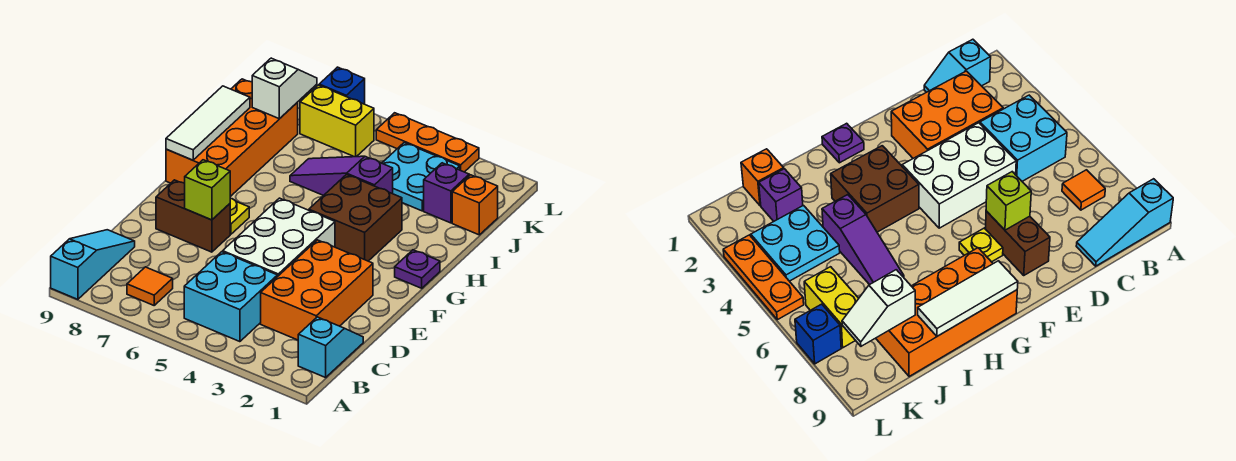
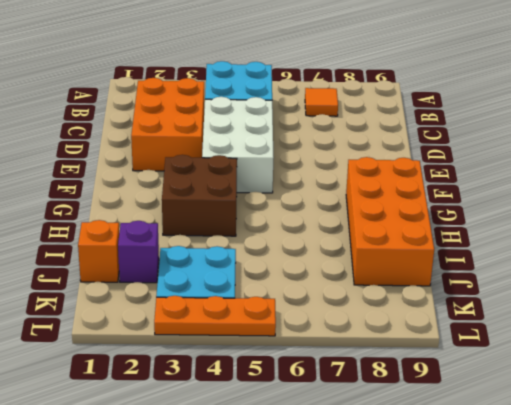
none -> cyan 1x3 slope [51,230,135,299]
none -> cyan 1x2 slope [298,317,363,377]
none -> brown 1x2 brick [156,180,230,252]

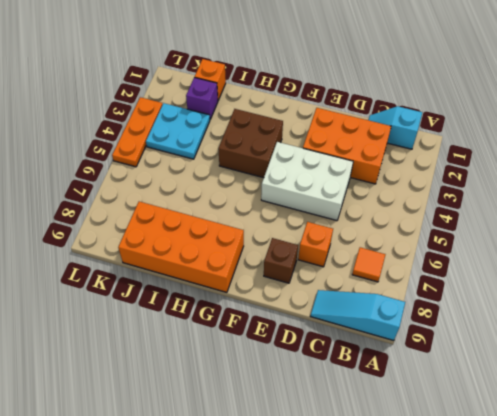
orange 1x1 brick [298,222,333,267] -> none
brown 1x1 brick [264,238,298,283] -> brown 1x2 brick [156,180,230,252]
none -> cyan 2x2 brick [184,252,277,342]
none -> yellow 1x1 plate [230,198,249,234]
none -> purple 1x1 plate [395,250,440,288]

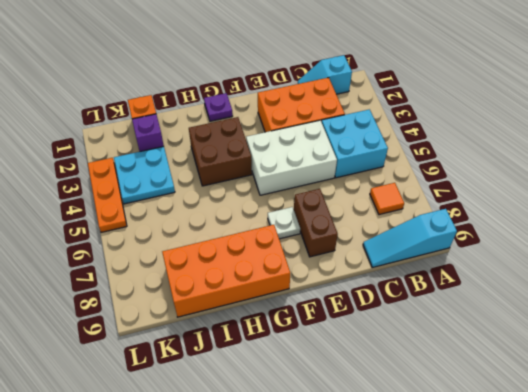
white 1x1 plate [268,207,300,239] -> yellow 1x1 plate [230,198,249,234]
none -> purple 1x3 slope [290,156,393,196]
none -> yellow 1x2 brick [300,85,374,157]
none -> blue 1x1 brick [319,67,365,104]

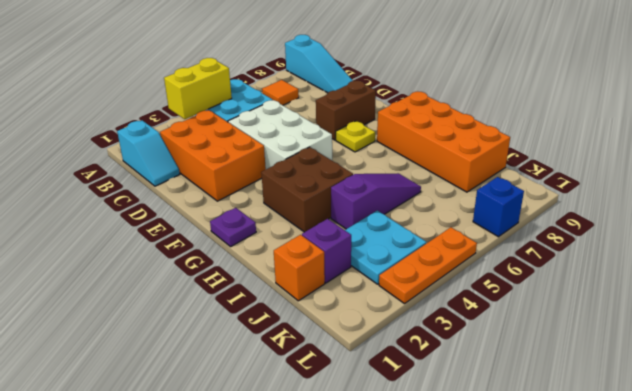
yellow 1x2 brick [164,58,232,119] -> yellow 1x2 brick moved to [300,85,374,157]
none -> lime 1x1 brick [185,160,230,220]
none -> white 1x3 tile [166,86,250,160]
none -> white 1x2 slope [252,58,317,119]

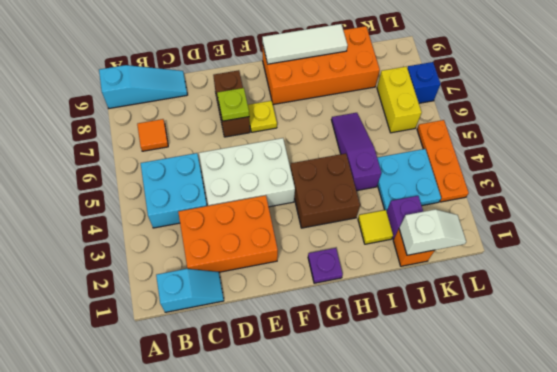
lime 1x1 plate [217,88,249,121] -> lime 1x1 brick [185,160,230,220]
yellow 1x1 tile [358,210,393,244] -> none
white 1x2 slope [399,209,466,255] -> white 1x2 slope moved to [252,58,317,119]

